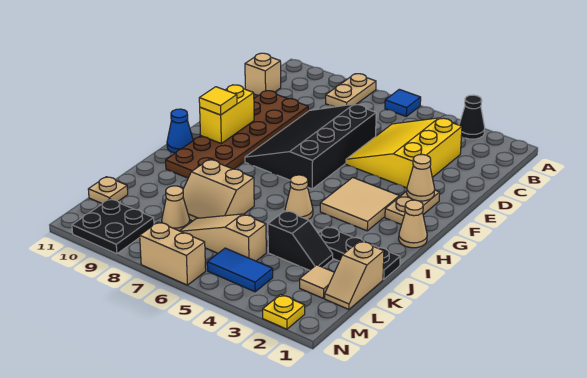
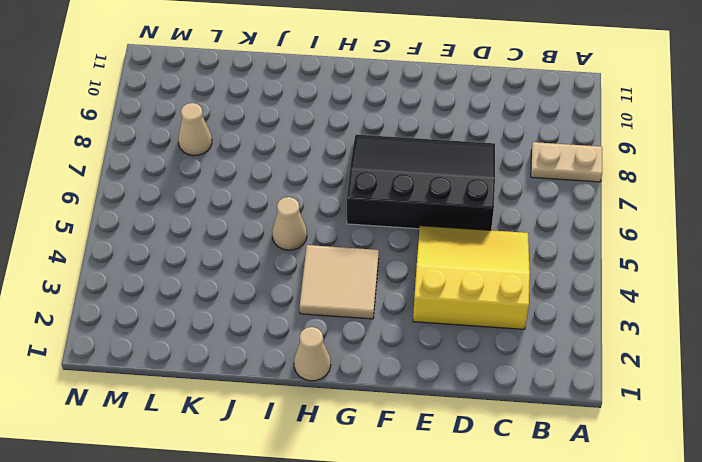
none -> black 1x1 cone [459,95,485,139]
none -> blue 1x1 tile [385,89,421,116]
none -> tan 1x1 brick [245,53,281,96]

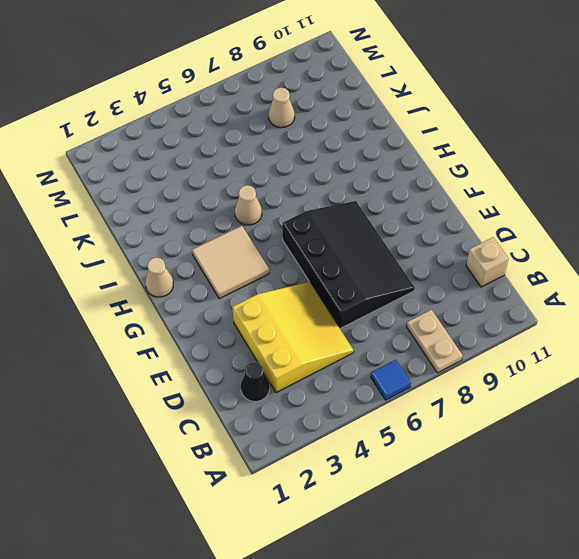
black 1x1 cone [241,362,270,402] -> black 1x1 cone moved to [459,95,485,139]
none -> brown 2x6 plate [166,91,308,178]
none -> tan 1x2 plate [385,190,440,225]
none -> blue 1x1 cone [167,109,193,153]

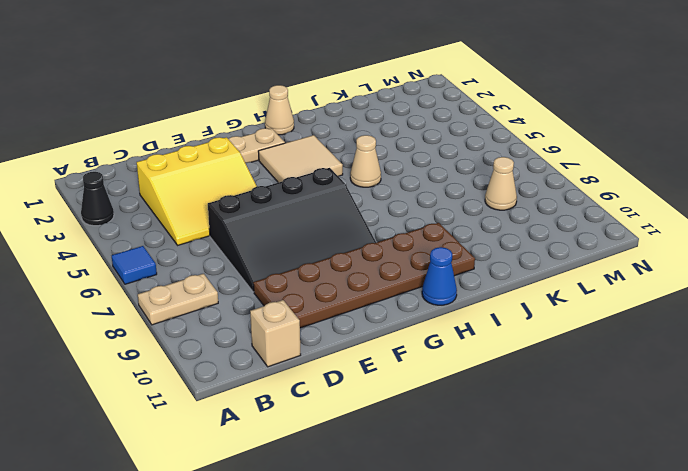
none -> black 1x3 plate [318,227,400,279]
none -> tan 2x2 slope [183,160,254,221]
none -> tan 1x2 slope [325,241,384,309]

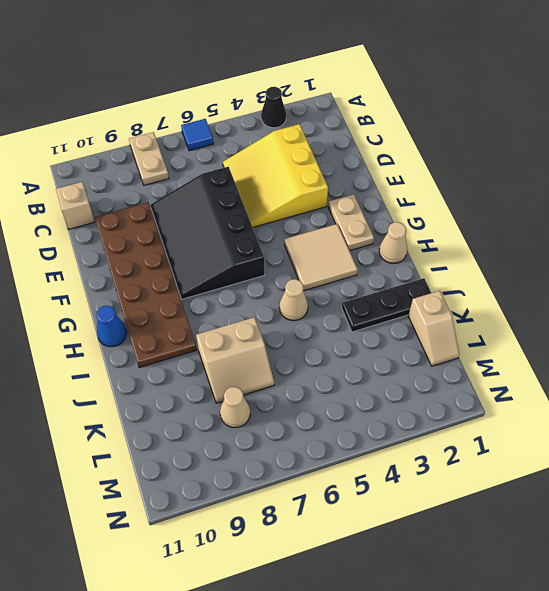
none -> black 1x2 slope [268,211,333,270]
none -> tan 1x1 tile [300,265,334,298]
none -> tan 1x3 slope [180,214,266,261]

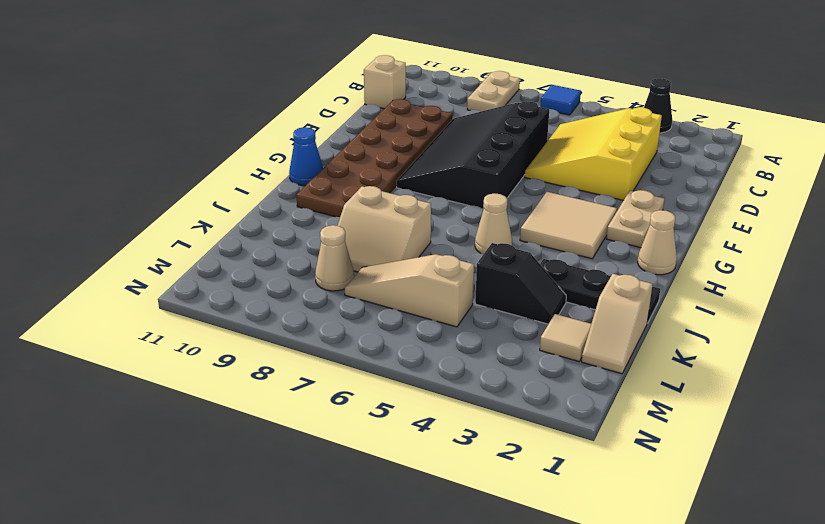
none -> tan 1x1 plate [88,177,128,204]
none -> blue 1x2 tile [207,248,273,292]
none -> black 2x2 plate [72,199,154,254]

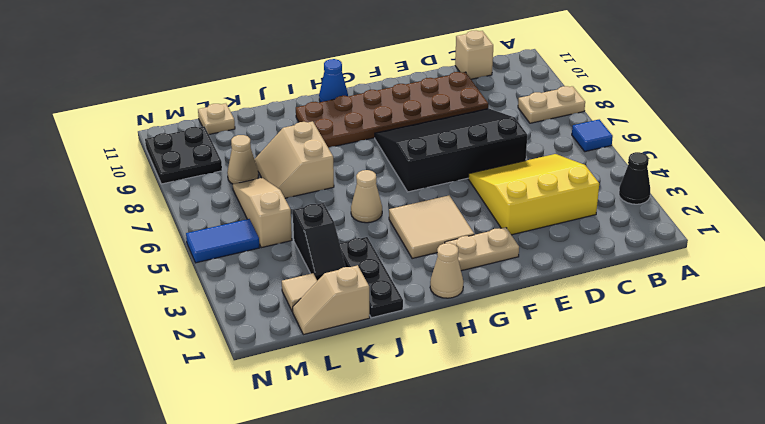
blue 1x2 tile [186,219,260,263] -> blue 1x2 tile turned to [207,248,273,292]
none -> yellow 1x1 plate [263,295,305,329]
none -> tan 1x2 brick [140,222,206,285]
none -> tan 1x1 cone [407,155,435,201]

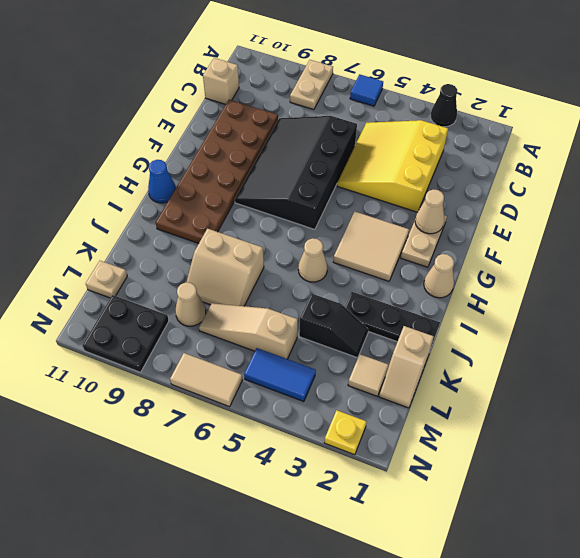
tan 1x2 tile [170,353,242,407] -> tan 1x2 brick [140,222,206,285]
none -> yellow 1x2 brick [200,85,254,143]
none -> yellow 1x1 tile [199,87,237,115]

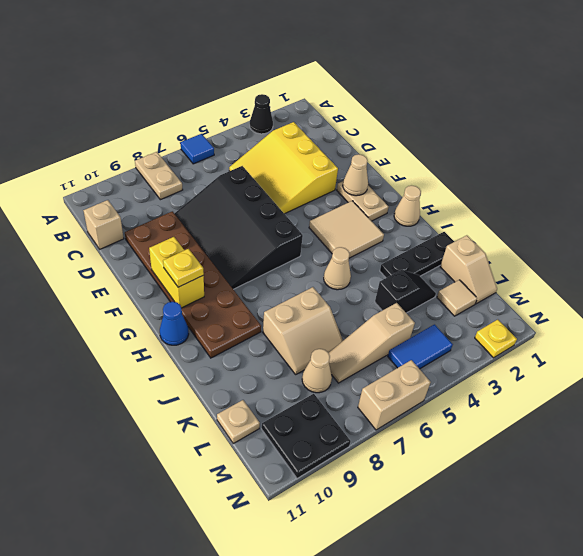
yellow 1x1 plate [163,249,204,287] -> yellow 1x1 tile [199,87,237,115]

